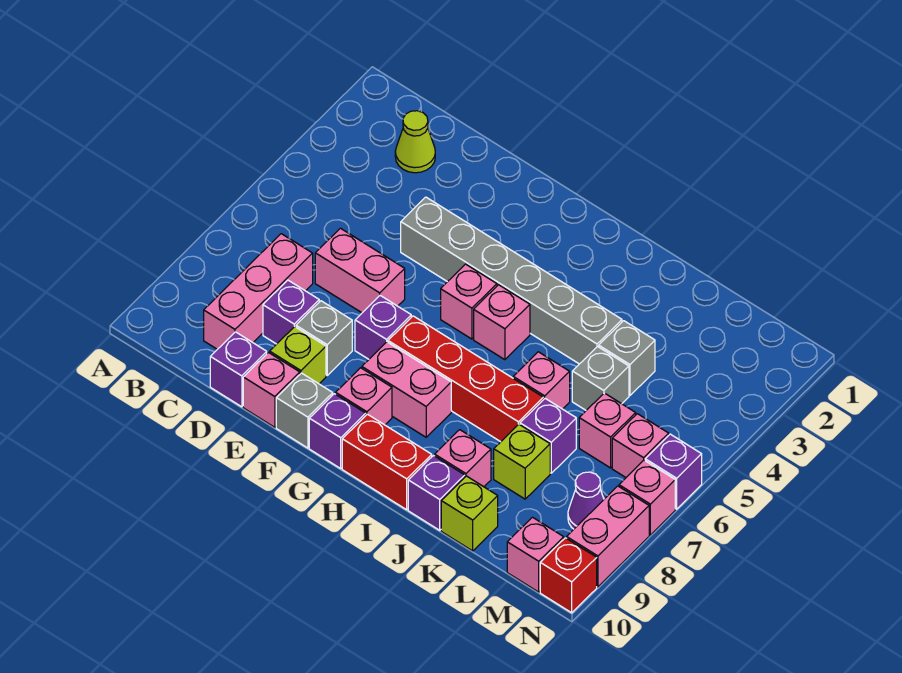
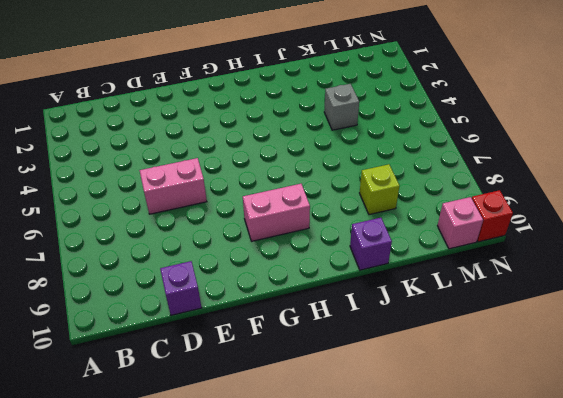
none -> lime 1x1 cone [395,111,435,173]
none -> pink 1x3 brick [204,234,313,349]
none -> purple 1x1 brick [263,280,319,344]
none -> grey 1x6 brick [401,197,622,364]

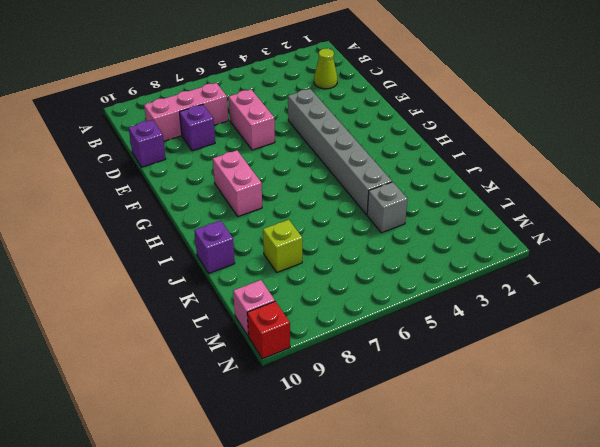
none -> grey 1x1 brick [296,301,352,375]
none -> lime 1x1 brick [270,327,326,384]
none -> pink 1x1 brick [243,353,300,427]
none -> purple 1x1 brick [355,296,411,359]

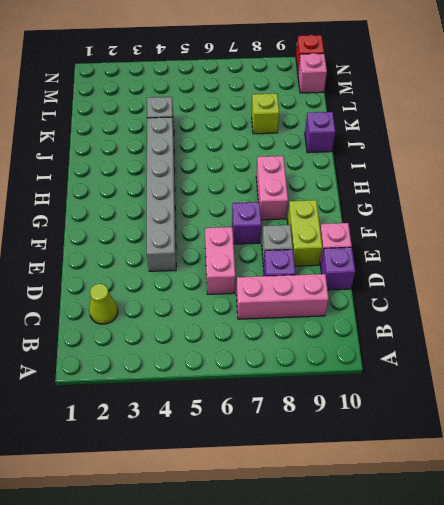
lime 1x2 brick [287,200,322,266] -> lime 1x1 brick [270,327,326,384]
none -> grey 1x1 brick [276,373,333,448]
none -> pink 1x1 brick [441,264,497,339]
none -> red 1x4 brick [388,316,543,442]
none -> pink 1x1 brick [336,368,392,425]

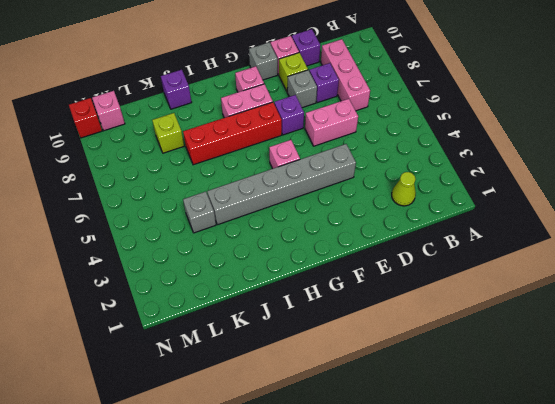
none -> purple 1x1 brick [309,394,366,468]
none -> pink 1x1 brick [474,285,530,360]
none -> red 1x2 brick [342,414,432,510]
none -> pink 1x1 brick [513,352,570,409]

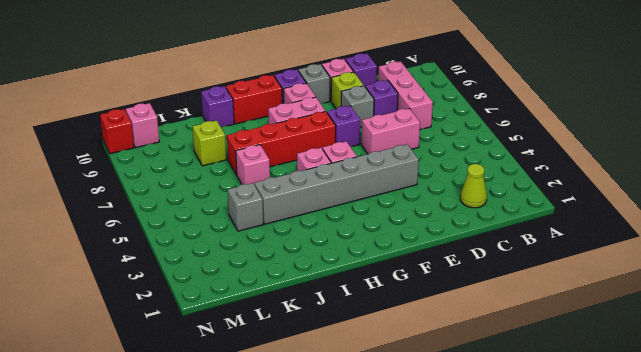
none -> pink 1x1 brick [435,430,491,487]
none -> grey 1x1 brick [572,347,629,410]
none -> purple 1x1 brick [520,399,576,473]
none -> lime 1x1 brick [441,476,498,551]

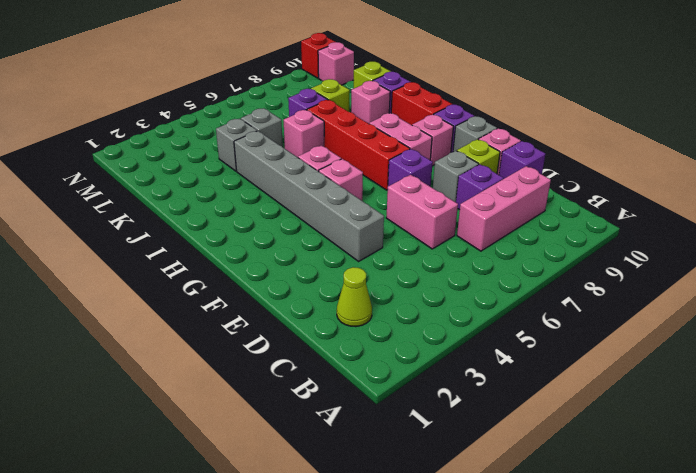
none -> pink 1x1 brick [579,393,636,468]
none -> pink 1x1 brick [612,414,669,477]
none -> purple 1x1 cone [568,472,604,529]
none -> purple 1x1 brick [645,434,702,509]

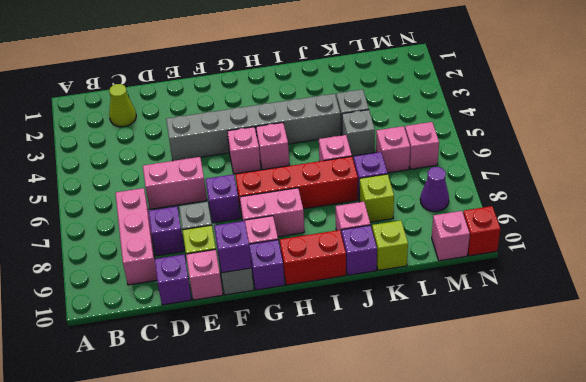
purple 1x1 brick [214,221,251,273] -> purple 1x1 brick moved to [645,434,702,509]
none -> pink 1x1 brick [619,460,675,535]
none -> pink 1x2 brick [567,486,649,587]

